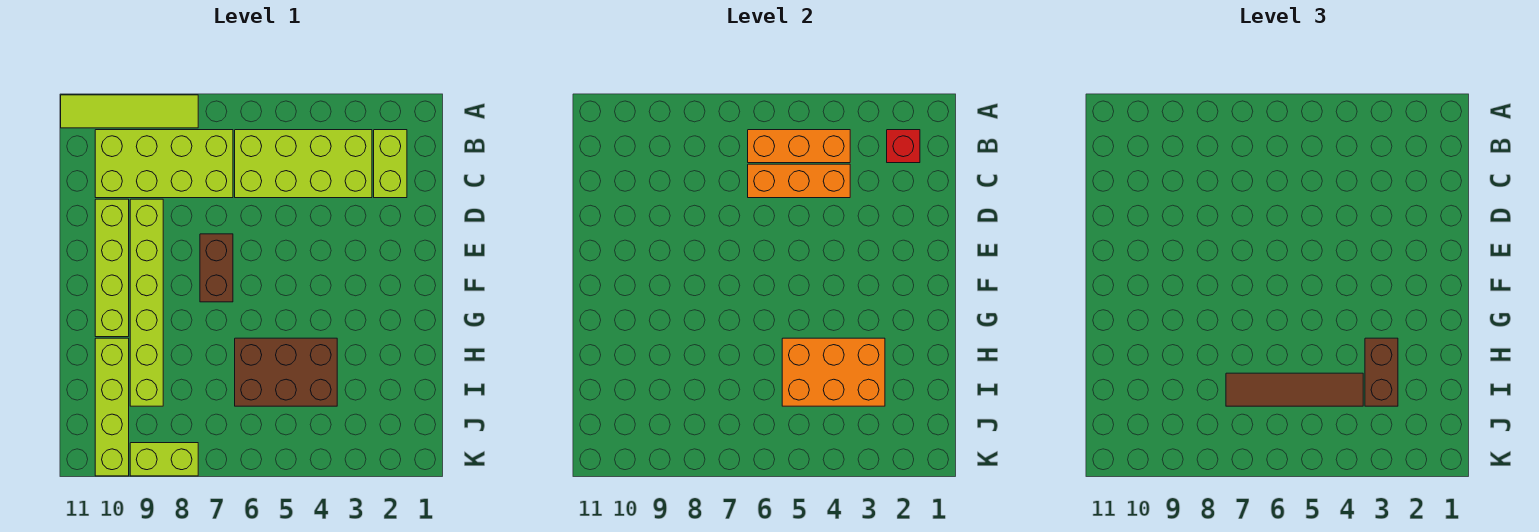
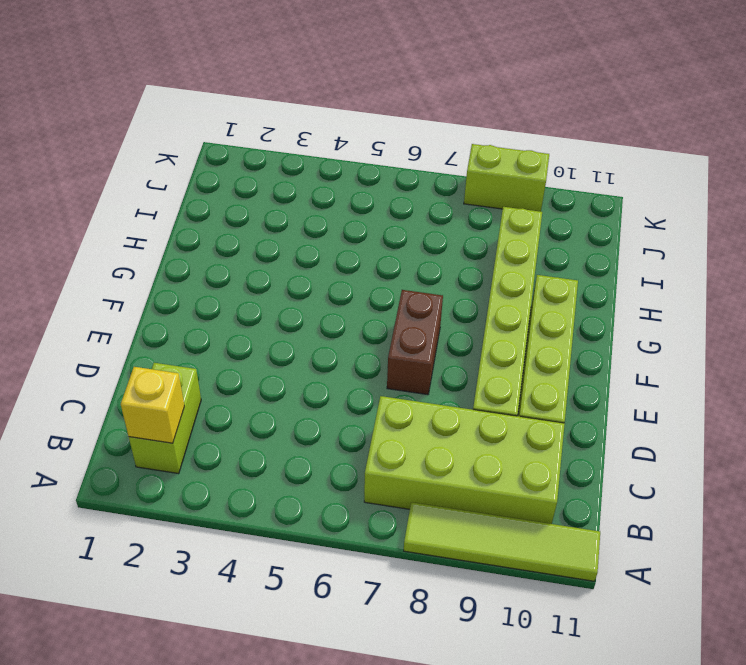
yellow 1x1 brick [121,367,184,443] -> red 1x1 brick [887,130,920,163]
none -> lime 2x4 brick [235,130,372,198]
none -> brown 2x3 brick [235,338,337,406]
none -> lime 1x4 brick [95,338,129,476]

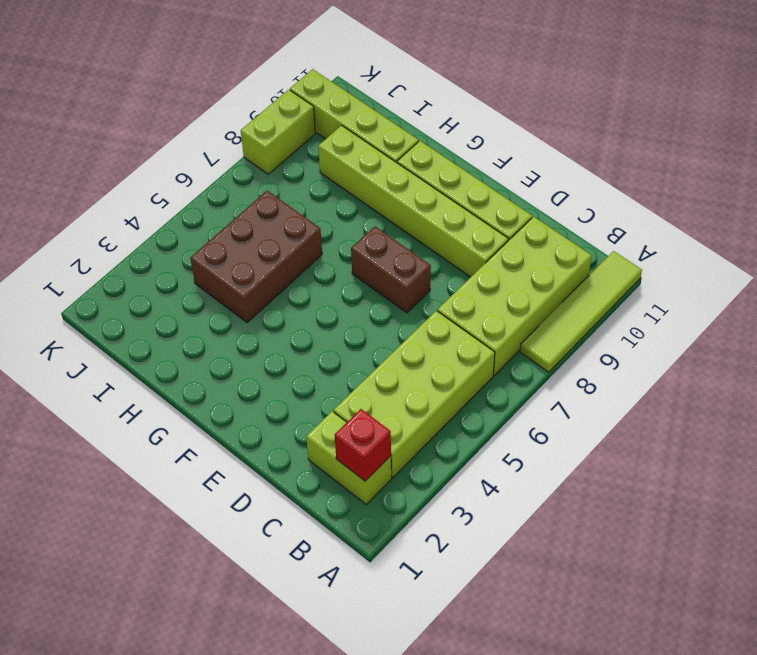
none -> orange 1x3 brick [748,130,850,163]
none -> orange 1x3 brick [748,164,850,198]
none -> orange 2x3 brick [782,338,885,406]

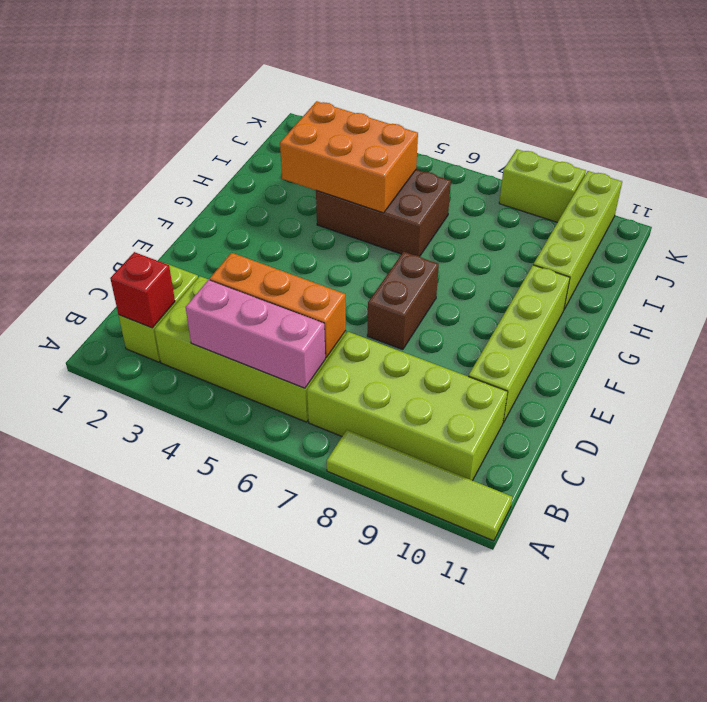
pink 1x3 brick [186,280,325,388] -> orange 1x3 brick [748,130,850,163]
none -> lime 1x6 brick [130,199,163,406]
none -> brown 1x2 brick [1365,338,1398,406]
none -> brown 1x4 tile [1226,373,1363,406]

